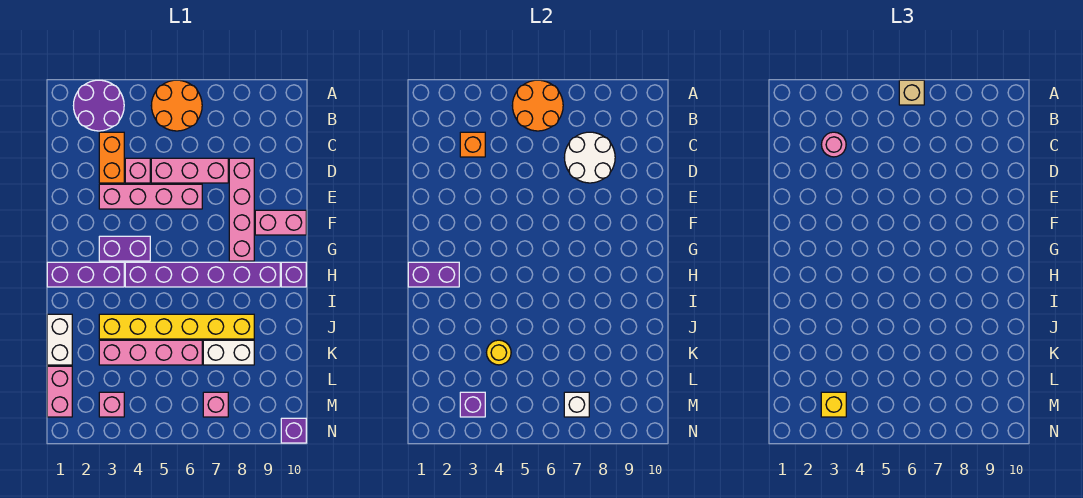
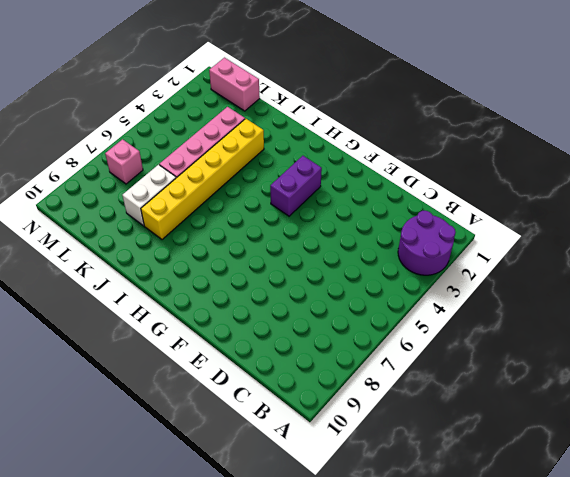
none -> orange 2x2 round brick [151,80,202,131]
none -> orange 1x2 brick [99,132,124,183]
none -> pink 1x1 brick [125,158,150,183]
none -> pink 1x3 brick [151,158,228,183]

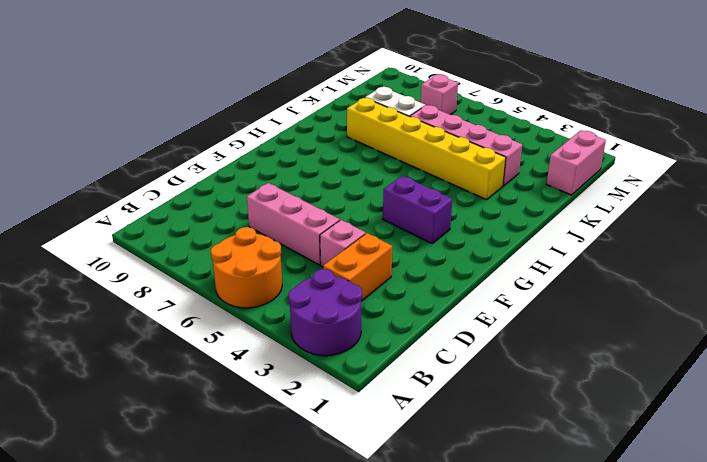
none -> pink 1x4 brick [229,158,254,261]
none -> pink 1x4 brick [99,184,202,209]
none -> pink 1x2 brick [255,210,306,235]
none -> purple 1x3 brick [47,262,124,287]

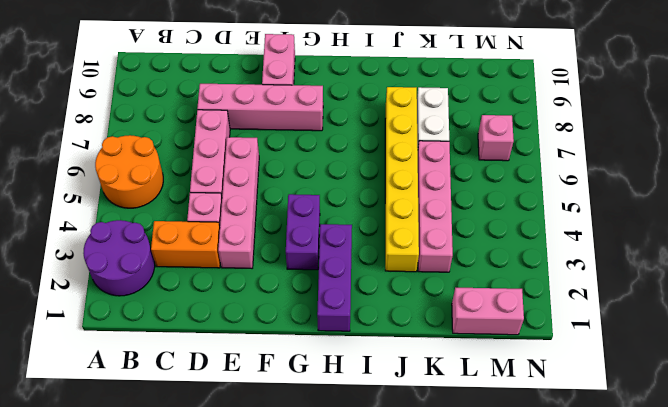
none -> purple 1x6 brick [125,262,280,287]
none -> purple 1x1 brick [281,262,306,287]
none -> white 1x2 brick [47,314,72,365]
none -> pink 1x1 brick [99,392,124,417]

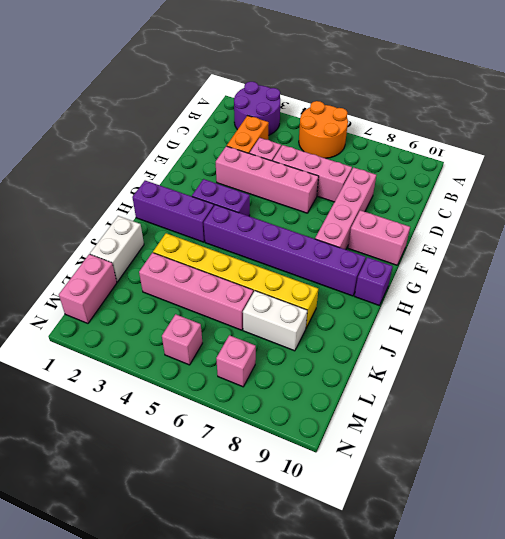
pink 1x1 brick [162,314,202,365] -> pink 1x1 brick moved to [99,392,124,417]
none -> purple 1x1 brick [281,418,306,443]
none -> orange 2x2 round brick [512,80,563,131]
none -> orange 1x1 brick [460,132,485,157]
none -> white 2x2 round brick [564,132,615,183]

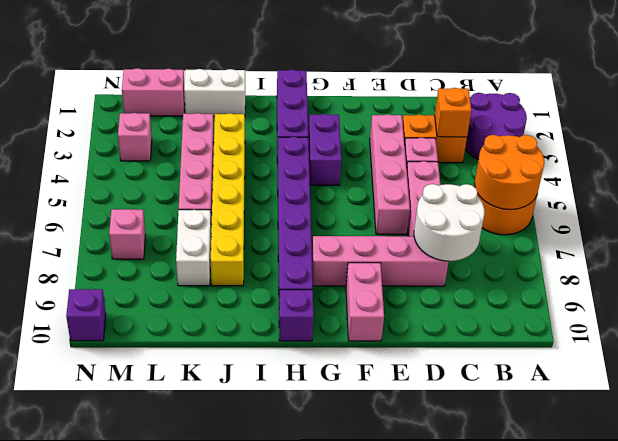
none -> purple 1x2 brick [408,262,459,287]
none -> yellow 1x1 round brick [487,340,511,365]
none -> purple 1x1 brick [460,392,485,417]
none -> white 1x1 brick [564,392,589,417]

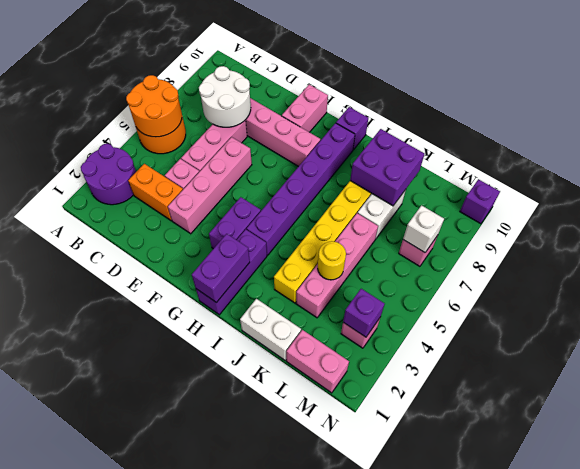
purple 2x2 brick [350,129,424,206] -> none
none -> orange 1x1 brick [460,132,485,157]
none -> tan 1x1 brick [899,80,924,105]
none -> pink 1x1 round brick [822,132,846,157]
none -> yellow 1x1 brick [821,392,846,417]

